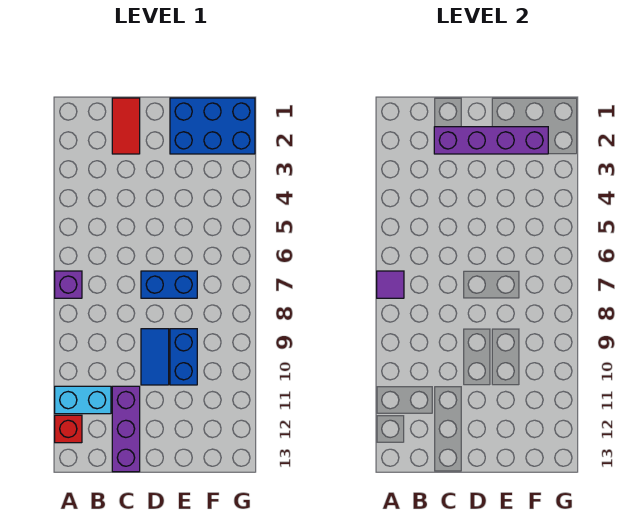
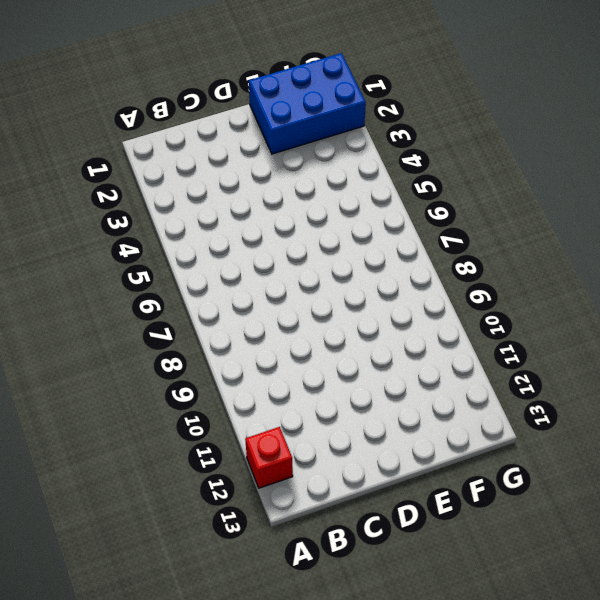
none -> purple 1x1 brick [55,271,82,298]
none -> cyan 1x2 brick [55,386,111,414]

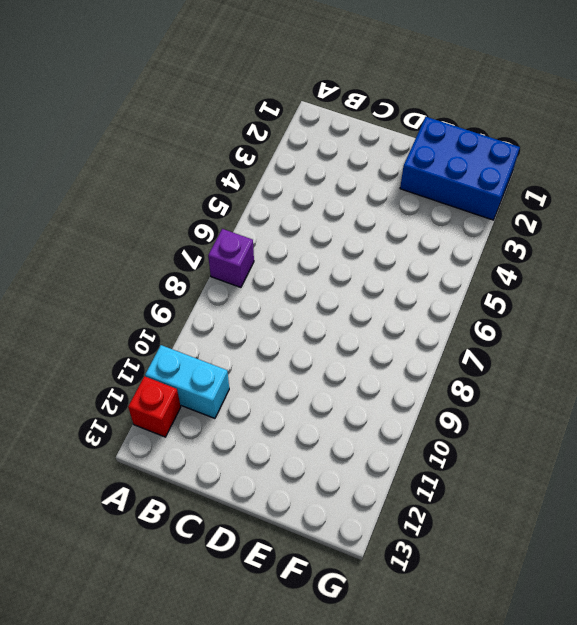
none -> red 1x2 tile [112,98,140,154]
none -> purple 1x3 brick [112,386,140,472]

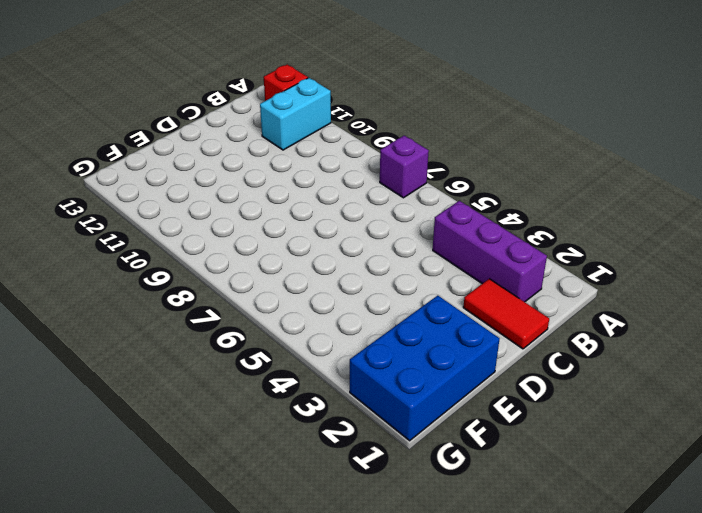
purple 1x3 brick [433,201,547,302] -> purple 1x3 brick moved to [112,386,140,472]
none -> blue 1x2 brick [141,271,197,298]
none -> blue 1x2 tile [141,329,169,385]

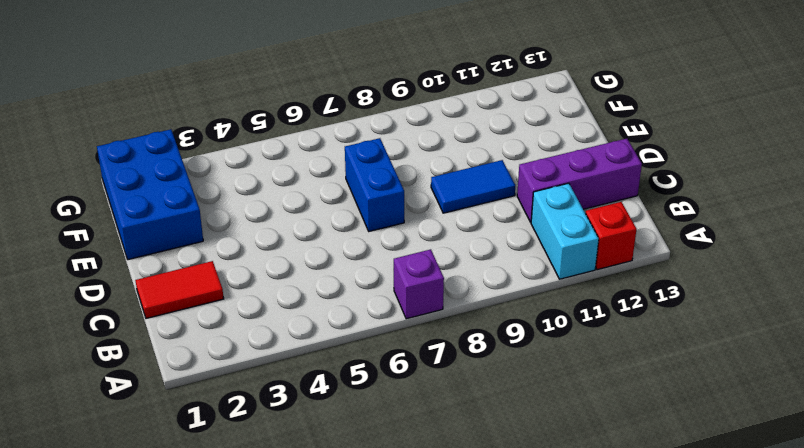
none -> blue 1x2 brick [170,329,197,385]
none -> purple 1x1 tile [377,271,404,298]

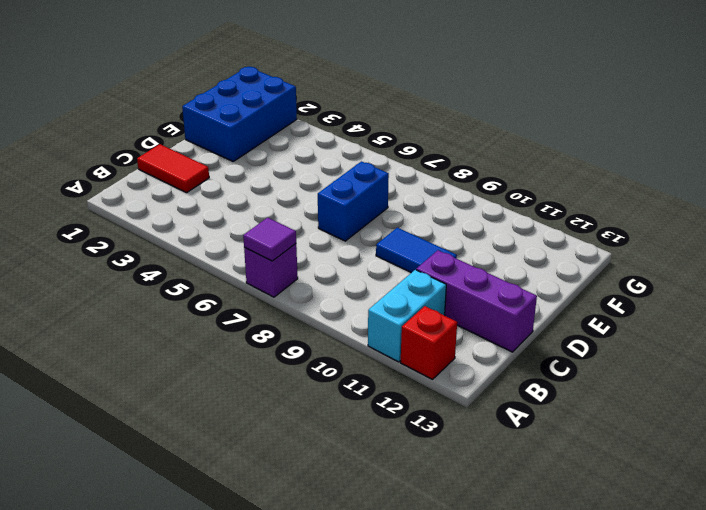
none -> blue 1x2 brick [170,329,197,385]
none -> purple 1x4 brick [434,127,548,154]

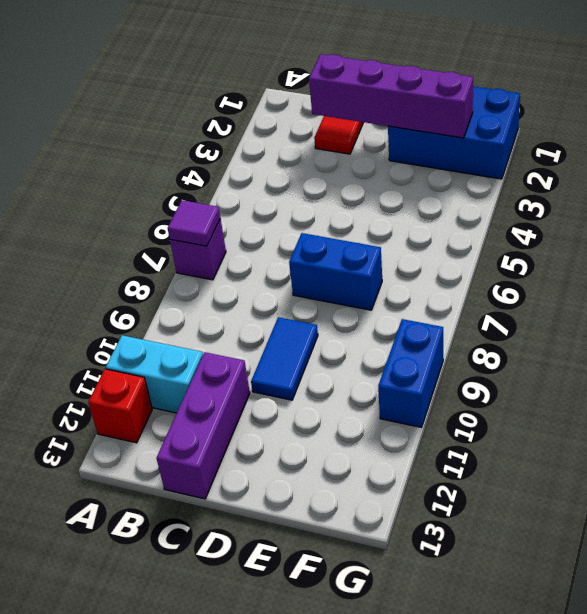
blue 1x2 brick [378,319,443,427] -> blue 1x2 brick moved to [170,329,197,385]

